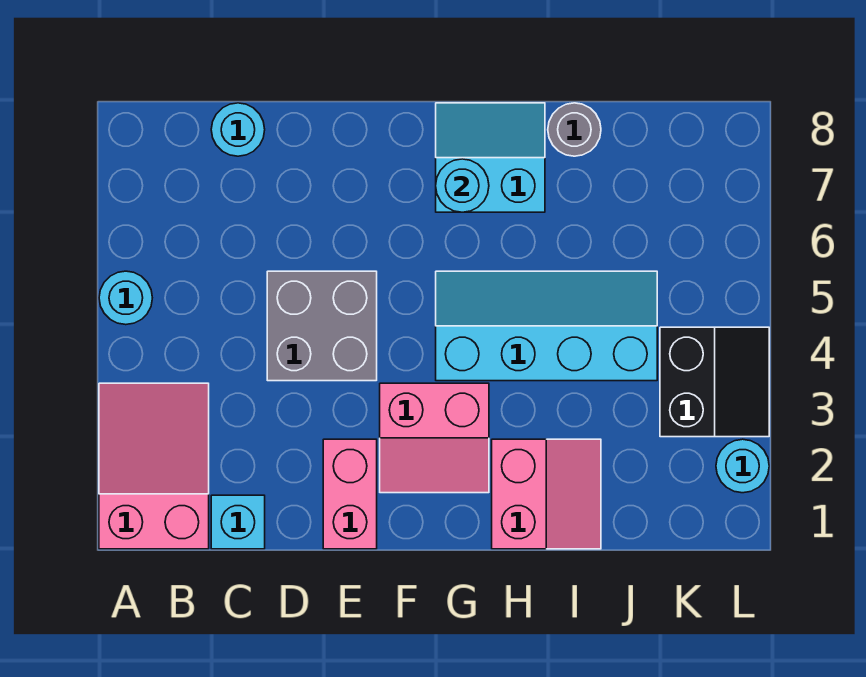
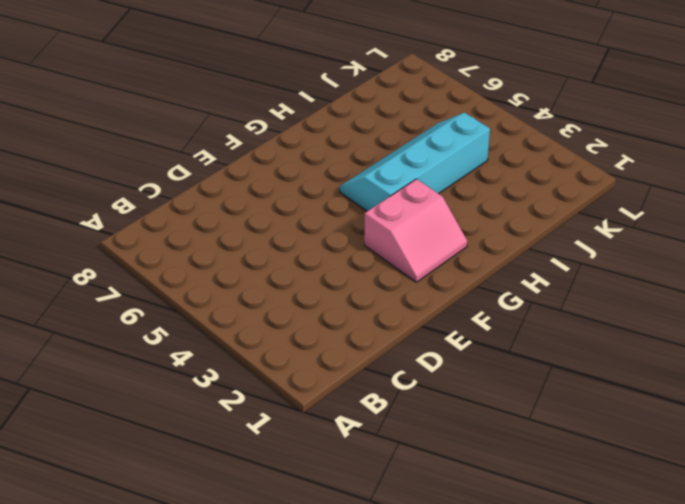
none -> pink 2x3 slope [99,383,209,549]
none -> cyan 1x1 round brick [99,271,152,325]
none -> cyan 1x1 brick [211,495,265,549]

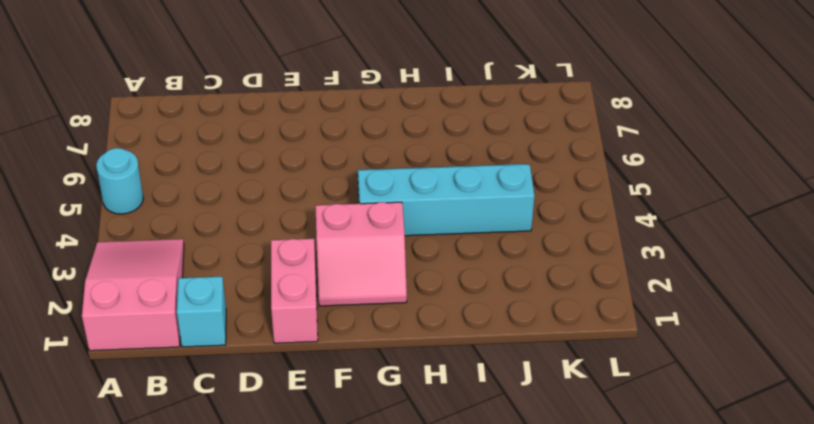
none -> cyan 1x1 round brick [211,103,265,156]
none -> grey 2x2 brick [267,271,377,381]
none -> cyan 2x2 slope [436,103,545,212]

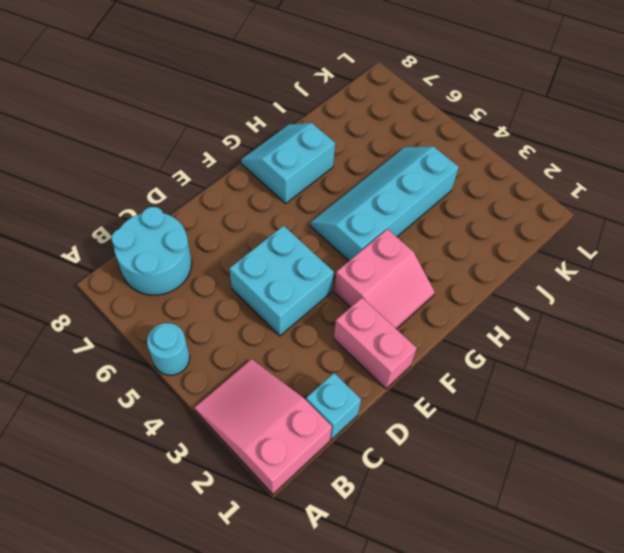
cyan 2x2 round brick [111,207,192,295] -> cyan 1x1 round brick [211,103,265,156]
cyan 2x2 brick [229,226,334,336] -> grey 2x2 brick [267,271,377,381]
none -> pink 2x2 slope [492,439,601,549]
none -> grey 1x1 round brick [548,103,601,156]
none -> black 2x2 slope [660,327,769,437]

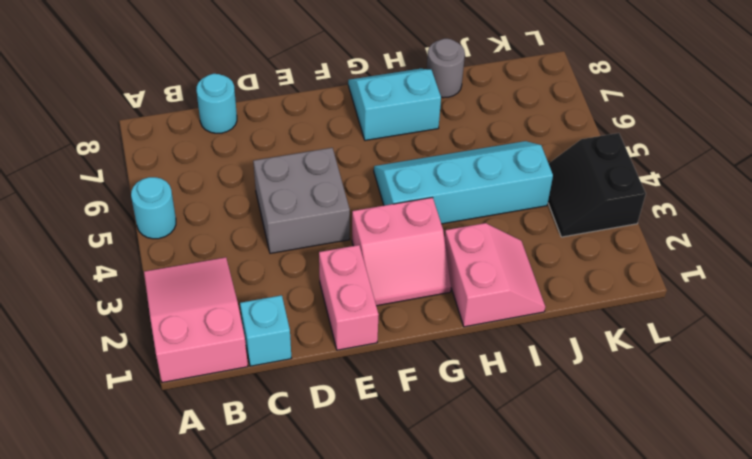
black 2x2 slope [548,133,646,237] -> black 2x2 slope turned to [660,327,769,437]
none -> cyan 1x1 round brick [716,439,769,493]
none -> cyan 1x1 round brick [436,159,489,212]

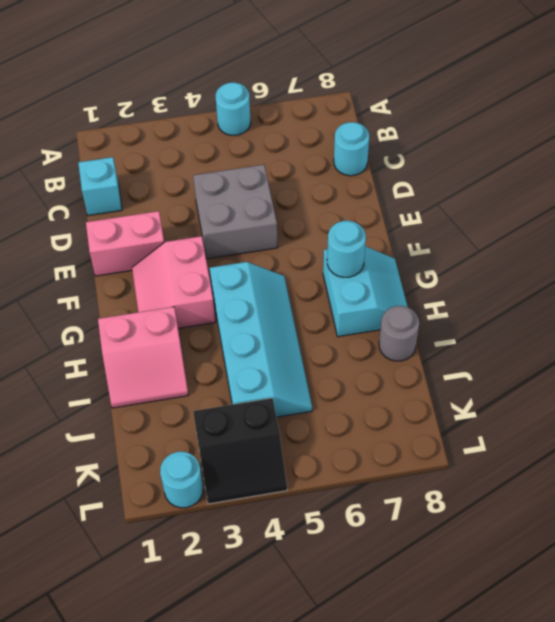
none -> pink 2x3 slope [99,383,209,549]

